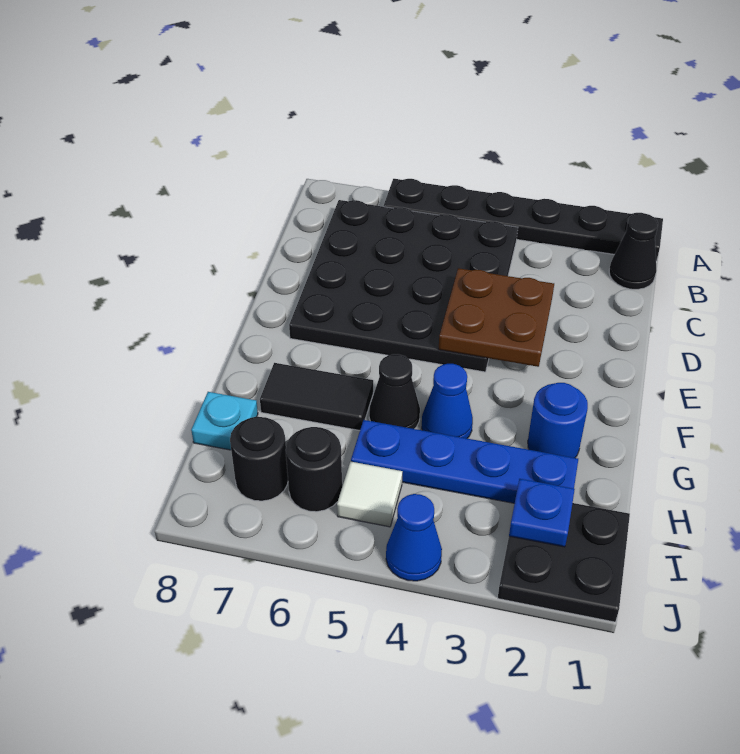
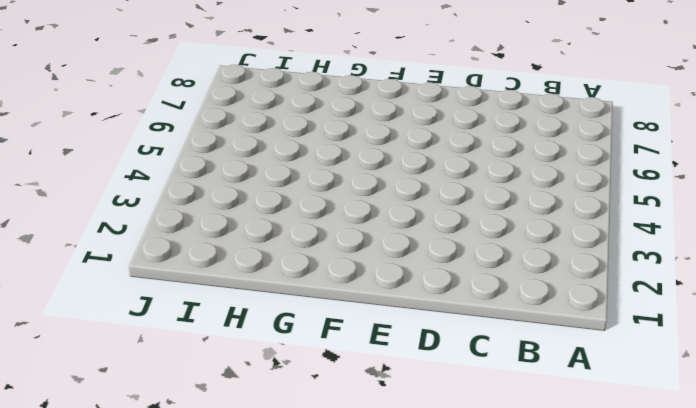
none -> black 1x6 plate [384,179,663,261]
none -> black 1x1 cone [609,213,658,289]
none -> black 4x4 plate [289,200,518,372]

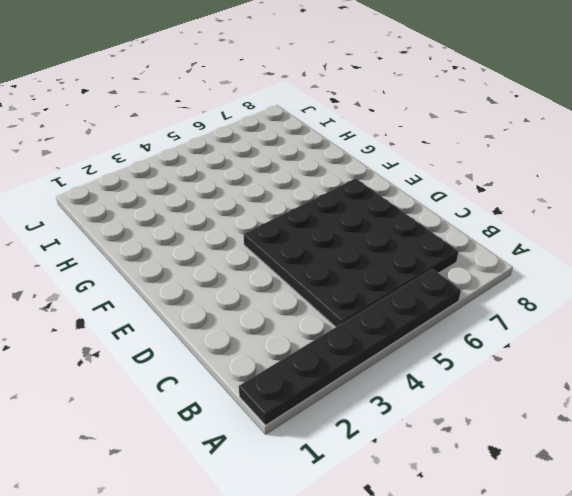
none -> black 1x1 cone [609,213,658,289]
none -> blue 1x1 round brick [528,383,588,458]
none -> blue 1x1 cone [422,364,473,438]

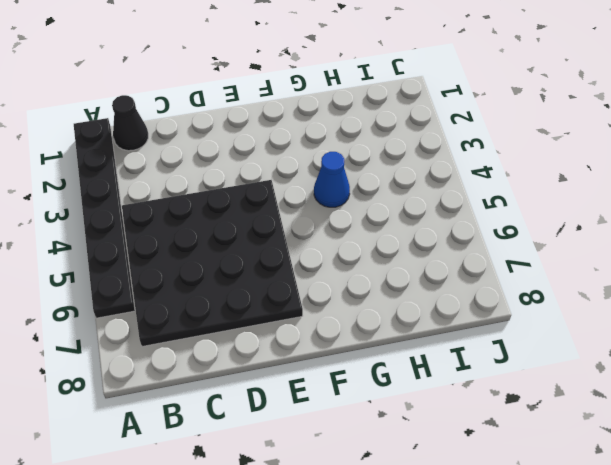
none -> blue 1x1 round brick [528,383,588,458]
none -> black 1x1 cone [369,354,420,429]
none -> black 1x2 tile [260,363,373,430]

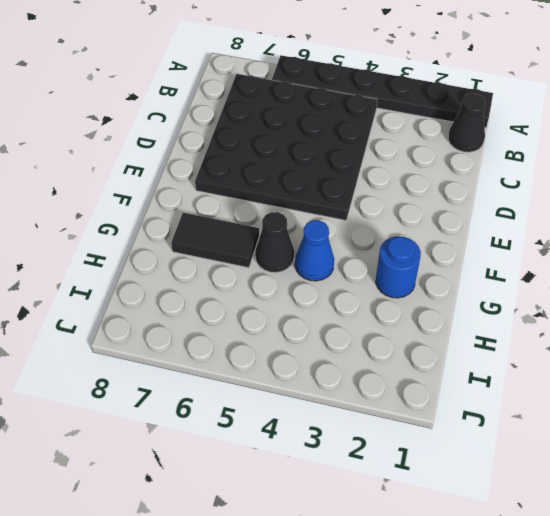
none -> blue 1x4 plate [351,420,578,503]
none -> cyan 1x1 plate [191,392,258,450]
none -> black 2x2 plate [498,503,630,622]

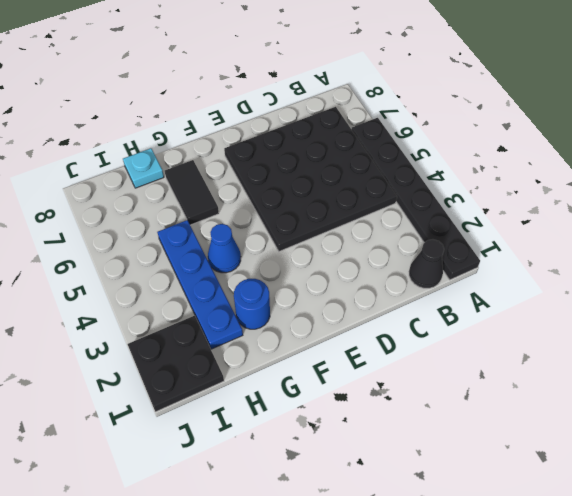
none -> black 1x1 cone [369,354,420,429]
none -> white 1x1 tile [337,462,402,527]
none -> black 1x1 round brick [286,427,342,512]

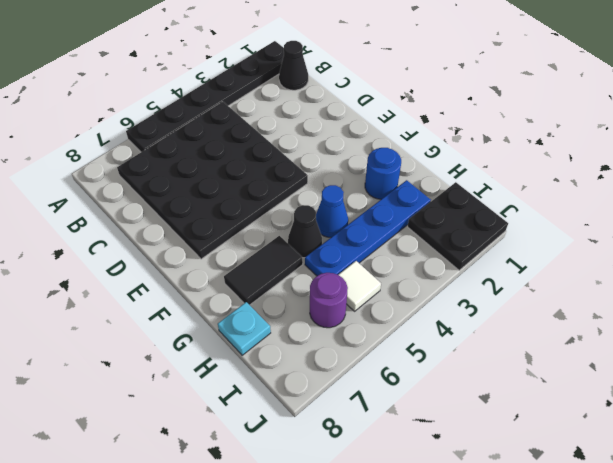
purple 1x1 round brick [310,273,348,328] -> black 1x1 round brick [286,427,342,512]
none -> black 1x1 round brick [230,417,288,501]
none -> blue 1x1 cone [386,494,442,581]
none -> brown 2x2 plate [439,268,554,367]

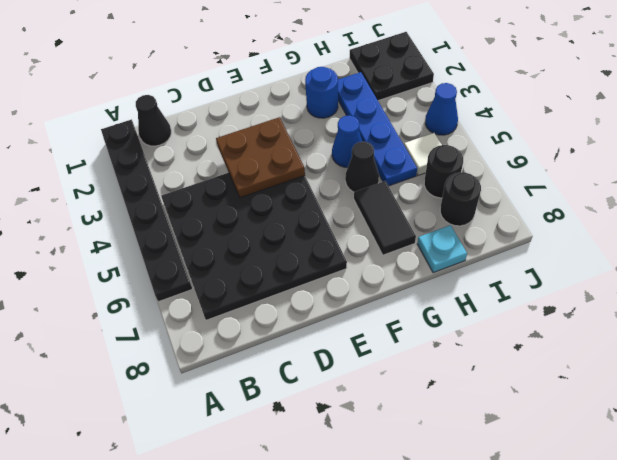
none -> blue 1x1 plate [509,479,575,547]

